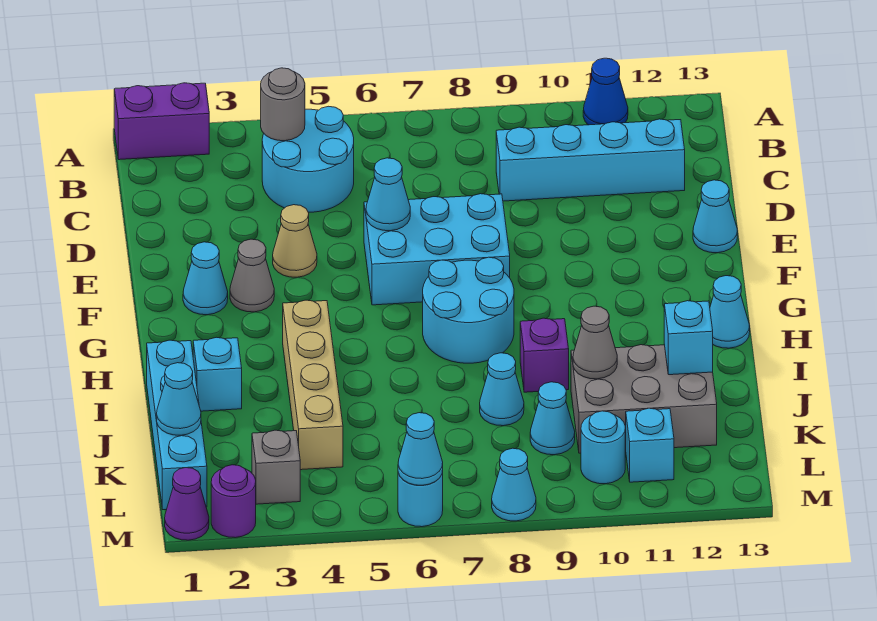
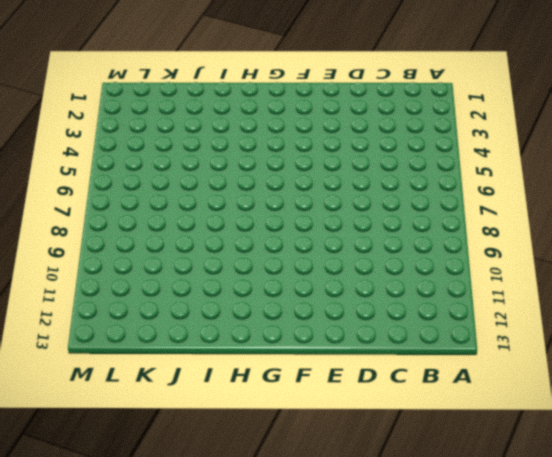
none -> purple 1x2 brick [114,83,209,160]
none -> blue 1x1 cone [583,58,628,125]
none -> cyan 2x2 round brick [262,106,354,212]
none -> cyan 1x4 brick [496,119,685,201]

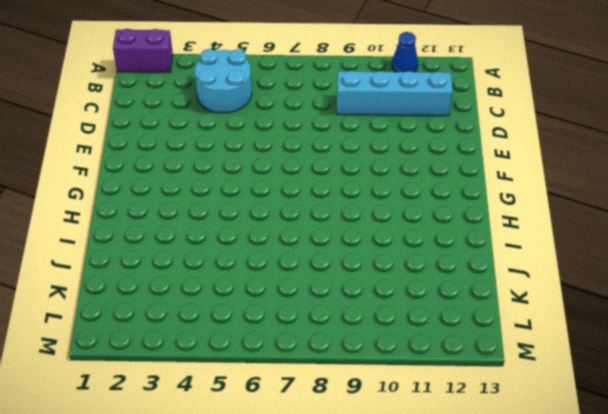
none -> tan 1x1 cone [273,205,317,277]
none -> cyan 2x3 brick [364,194,510,305]
none -> cyan 1x1 cone [693,180,737,253]
none -> cyan 1x1 cone [183,242,228,315]

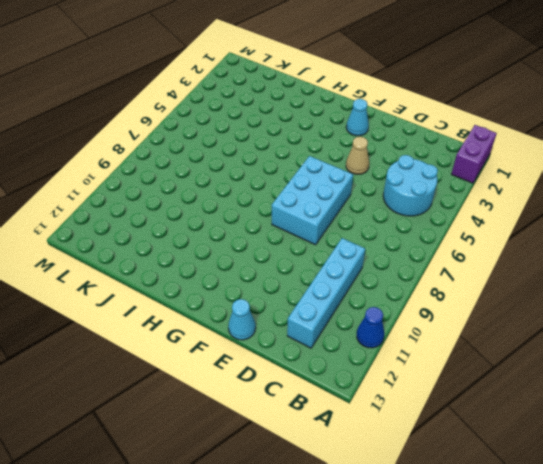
none -> grey 1x1 cone [230,239,274,312]
none -> cyan 2x2 round brick [423,257,514,363]
none -> tan 1x4 brick [283,300,343,470]
none -> cyan 1x1 cone [710,276,750,348]

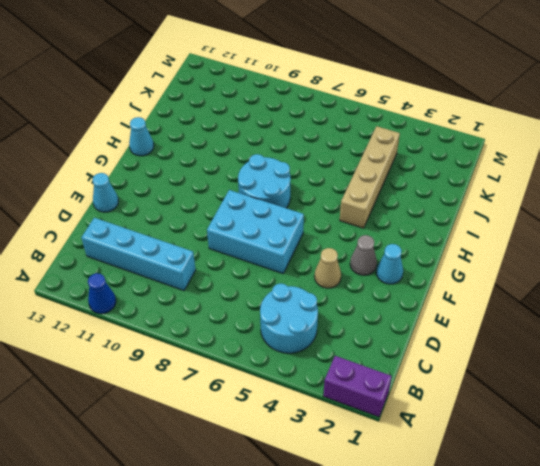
none -> cyan 1x4 brick [147,340,207,510]
none -> cyan 1x1 brick [193,337,242,411]
none -> purple 1x1 brick [520,318,569,392]
none -> cyan 1x1 cone [480,353,524,426]

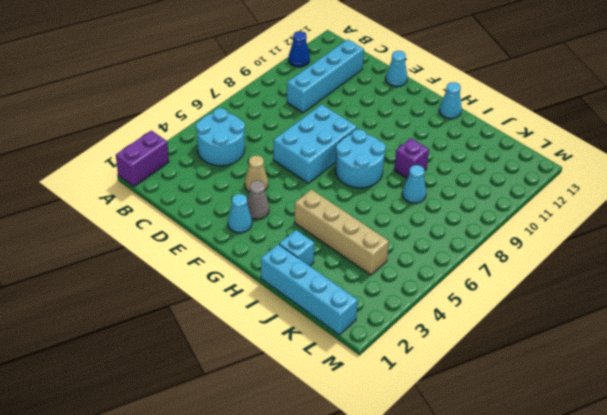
none -> grey 2x3 brick [571,345,717,453]
none -> cyan 1x1 cone [530,382,575,455]
none -> grey 1x1 brick [252,430,300,504]
none -> cyan 1x1 round brick [581,411,625,484]

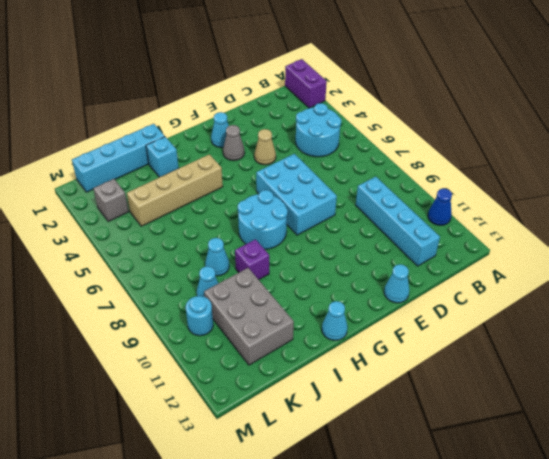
none -> cyan 1x1 brick [625,408,674,482]
none -> purple 1x1 cone [165,468,209,540]
none -> purple 1x1 round brick [211,465,256,538]
none -> cyan 1x1 round brick [398,471,443,527]

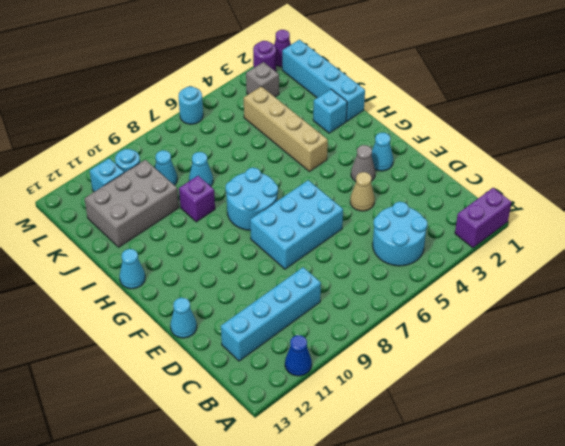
none -> cyan 1x1 cone [492,448,536,521]
none -> grey 1x1 round brick [261,68,305,141]
none -> cyan 1x1 cone [366,158,410,231]
none -> grey 1x1 cone [573,306,617,379]

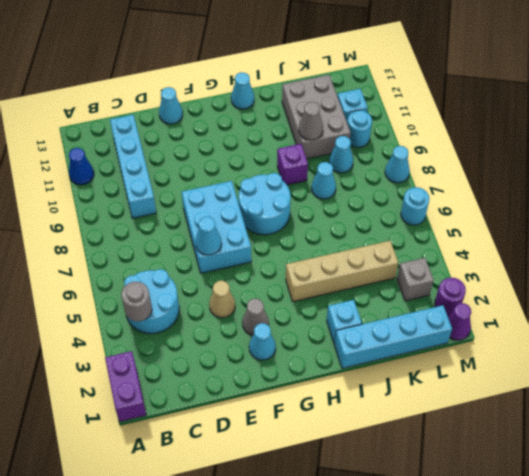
none -> cyan 1x1 brick [664,301,713,375]
none -> cyan 1x1 cone [157,363,201,435]
none -> cyan 1x1 cone [398,413,443,485]

